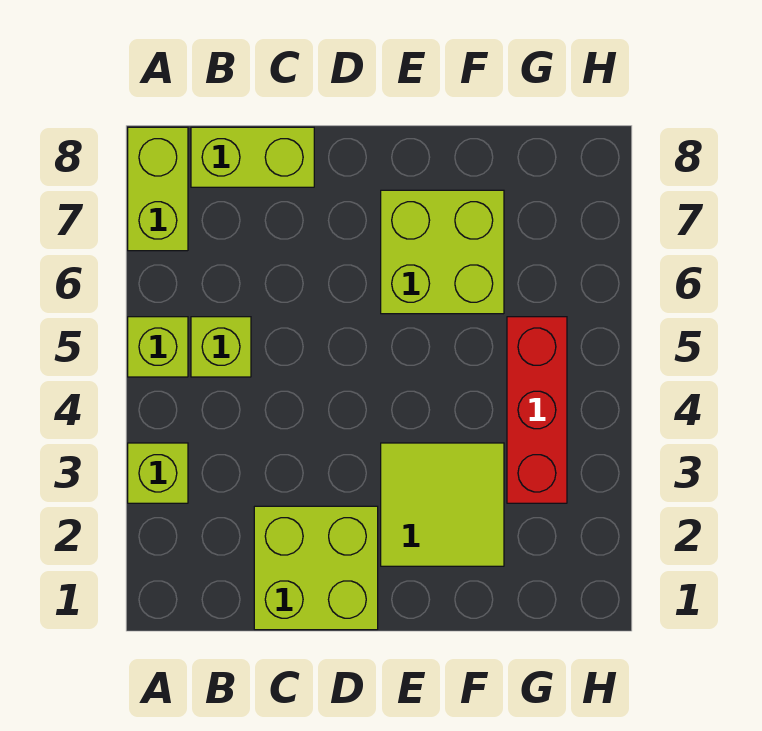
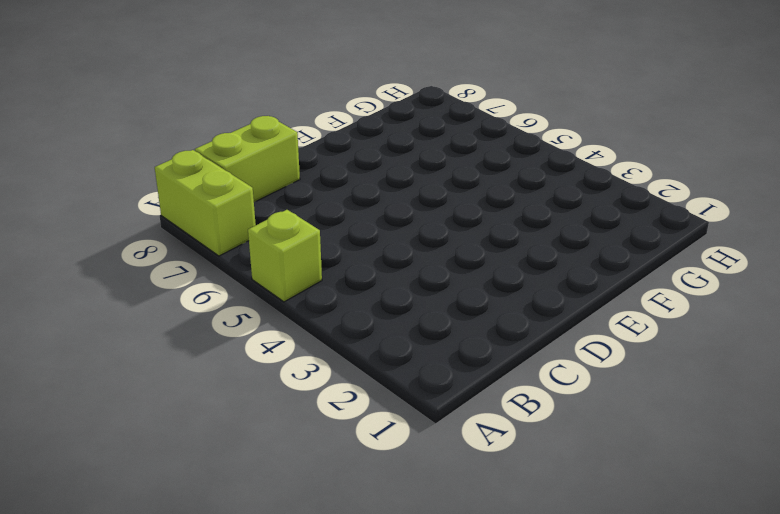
none -> lime 1x1 brick [128,443,188,503]
none -> lime 1x1 brick [191,317,251,377]

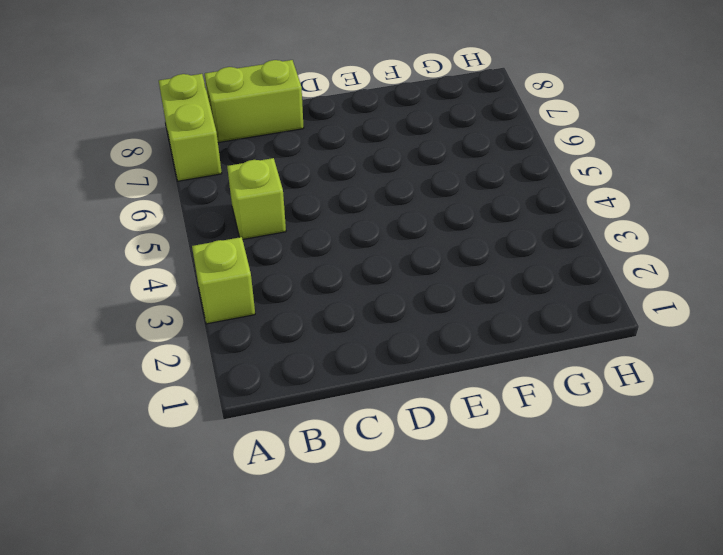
none -> lime 1x1 brick [128,317,188,377]
none -> lime 2x2 brick [254,506,378,630]

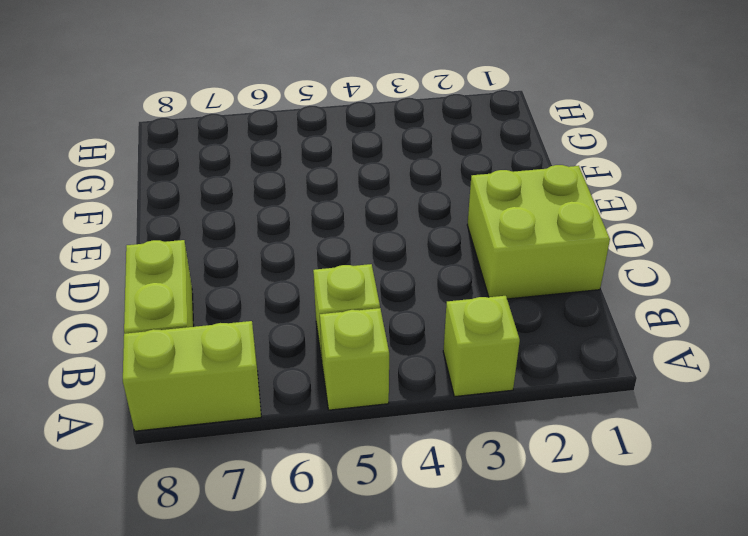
none -> lime 2x2 tile [381,443,504,566]
none -> lime 2x2 brick [381,190,504,314]

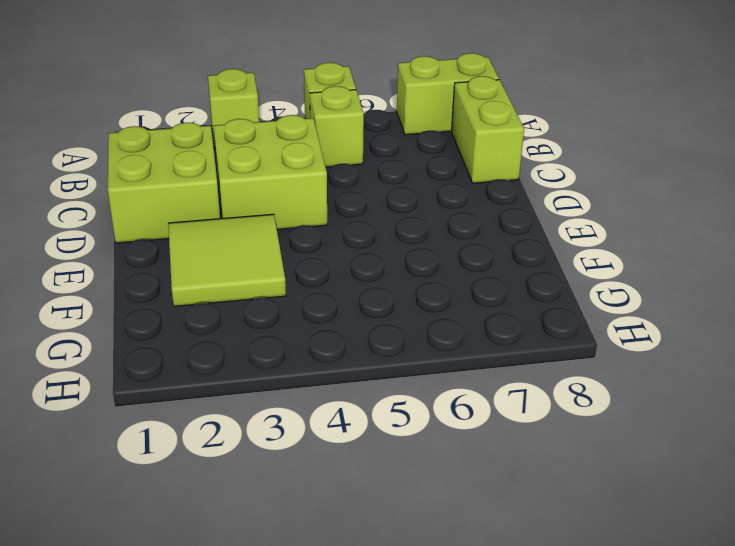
lime 2x2 brick [214,115,327,229] -> lime 2x2 brick moved to [381,190,504,314]
none -> red 1x3 brick [507,317,567,503]

